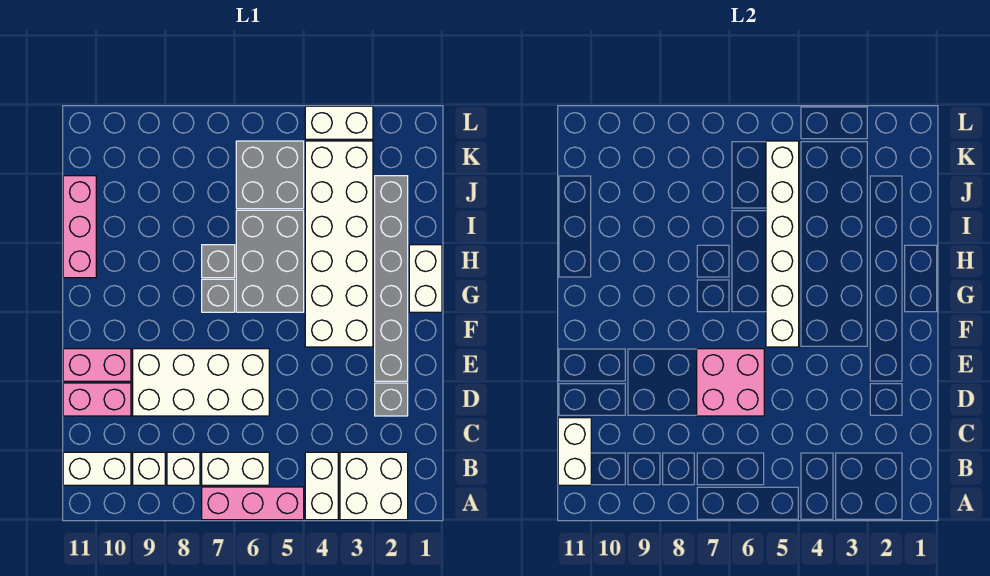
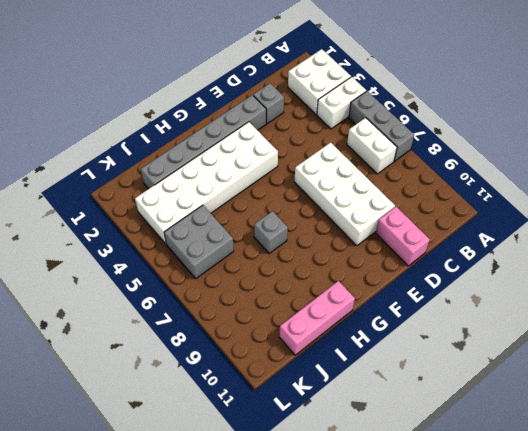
grey 1x3 brick [349,91,414,161] -> pink 1x3 brick [202,487,304,520]
none -> white 1x1 brick [167,452,200,485]
none -> white 1x1 brick [133,452,165,485]
none -> white 1x2 brick [63,452,131,485]

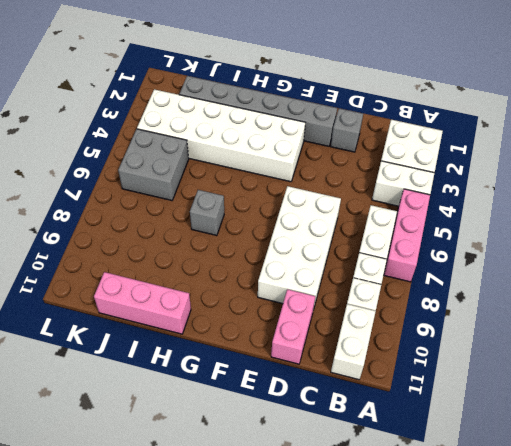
none -> pink 1x2 brick [63,349,131,381]
none -> white 1x2 brick [409,245,442,312]
none -> grey 2x3 brick [236,210,304,312]

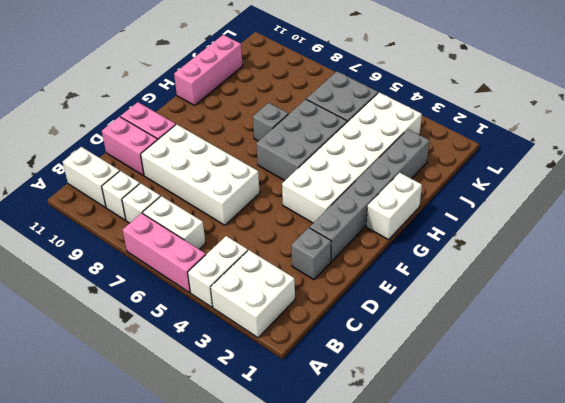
none -> grey 1x1 brick [202,279,235,312]
none -> white 1x2 brick [305,106,373,139]
none -> white 1x2 brick [558,418,591,485]

